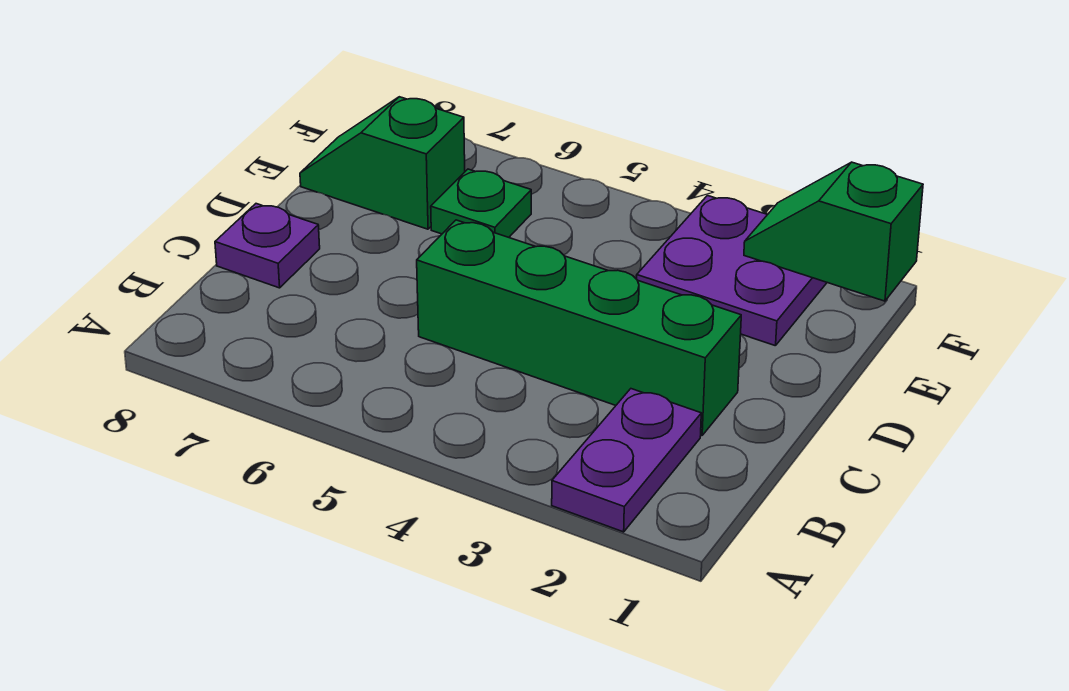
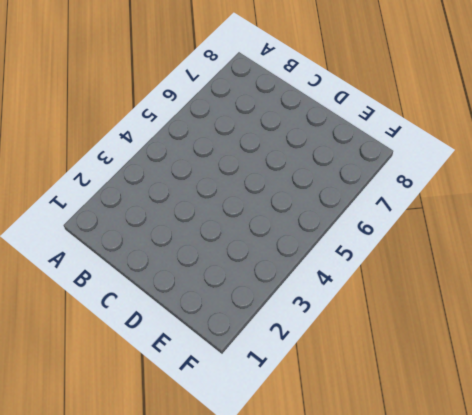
none -> purple 1x2 plate [552,389,701,532]
none -> green 1x4 brick [417,220,741,436]

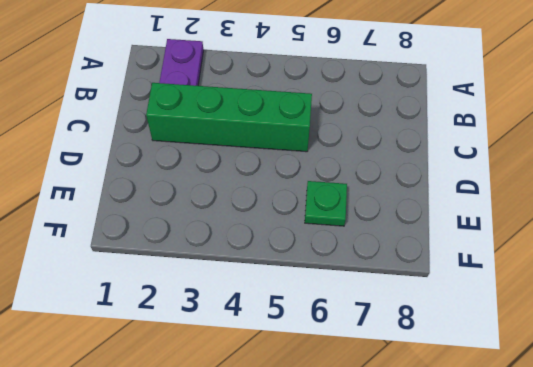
none -> purple 1x1 plate [215,204,320,288]
none -> purple 2x2 plate [637,196,827,346]

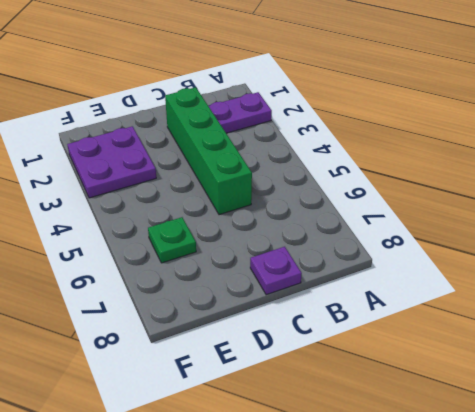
none -> green 1x2 slope [300,97,465,229]
none -> green 1x2 slope [744,162,923,301]

